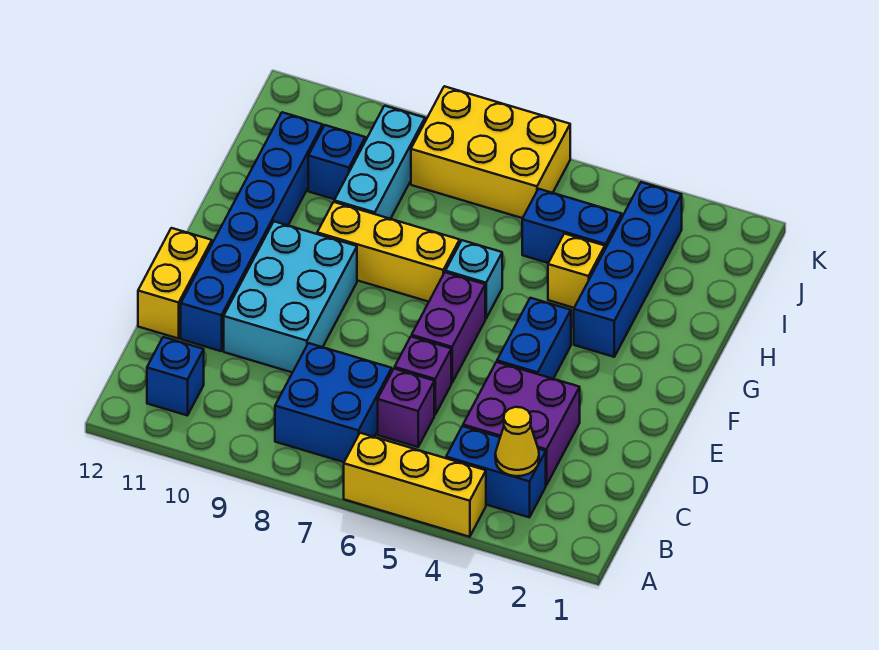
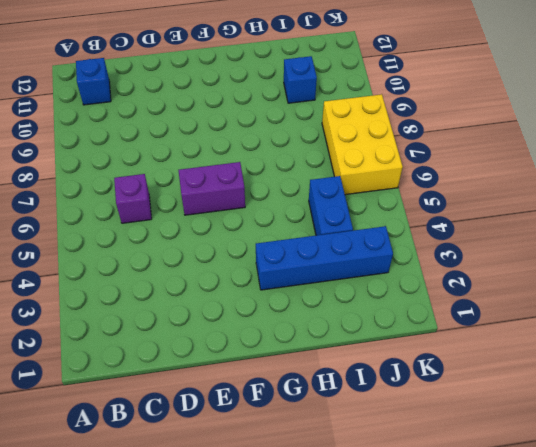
none -> yellow 1x3 brick [344,433,486,537]
none -> blue 1x2 brick [446,426,546,517]
none -> blue 2x2 brick [275,343,392,462]

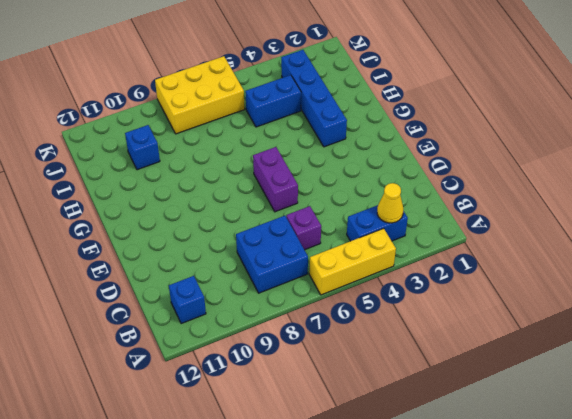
none -> purple 2x2 brick [463,362,580,485]
none -> purple 1x1 brick [395,337,451,415]
none -> cyan 2x3 brick [224,221,357,373]

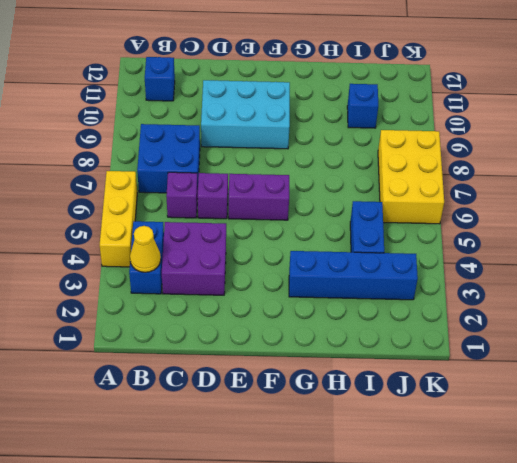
none -> blue 1x6 brick [181,112,323,351]
none -> yellow 1x2 brick [138,228,212,339]
none -> blue 1x2 brick [497,298,571,379]

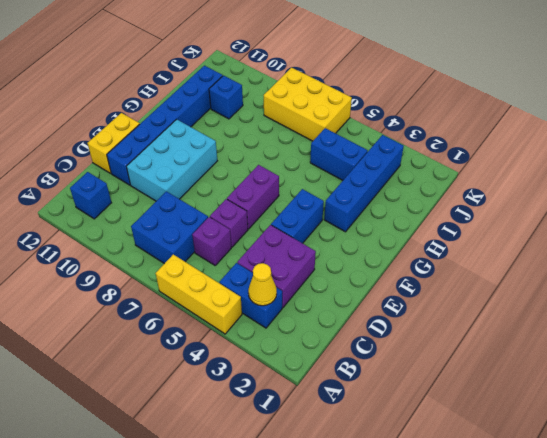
none -> cyan 1x1 brick [445,240,502,319]
none -> yellow 1x3 brick [317,202,460,302]
none -> yellow 1x1 brick [548,234,605,308]

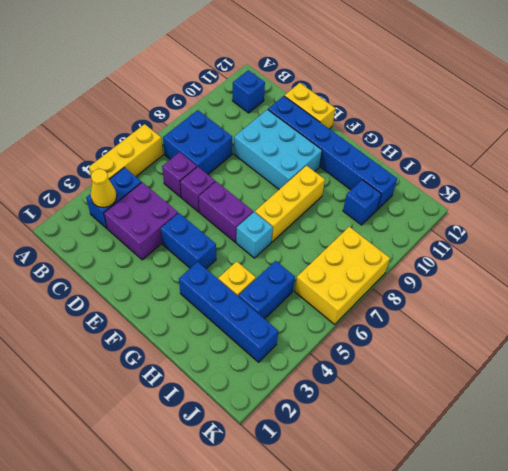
none -> cyan 1x3 brick [334,106,425,219]

